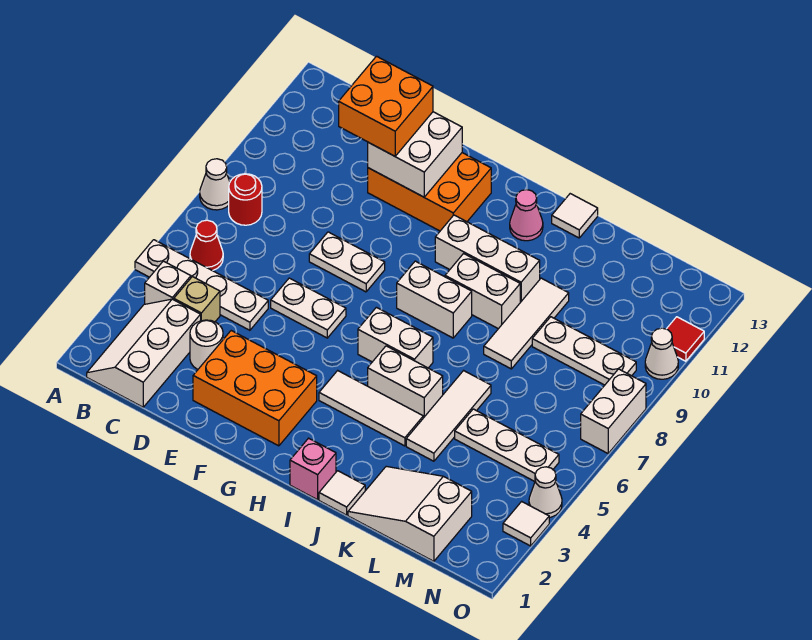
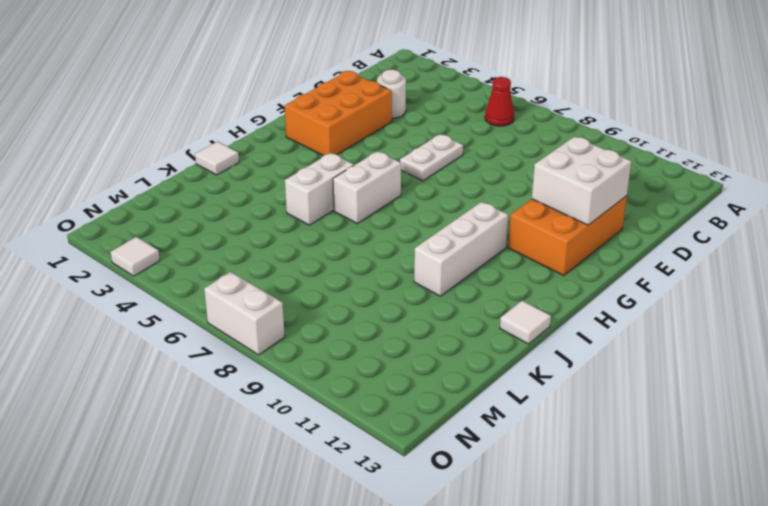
none -> white 1x4 plate [135,240,268,330]
none -> white 1x1 cone [200,159,230,210]
none -> white 2x3 slope [87,299,201,407]
none -> white 1x1 brick [145,261,191,304]

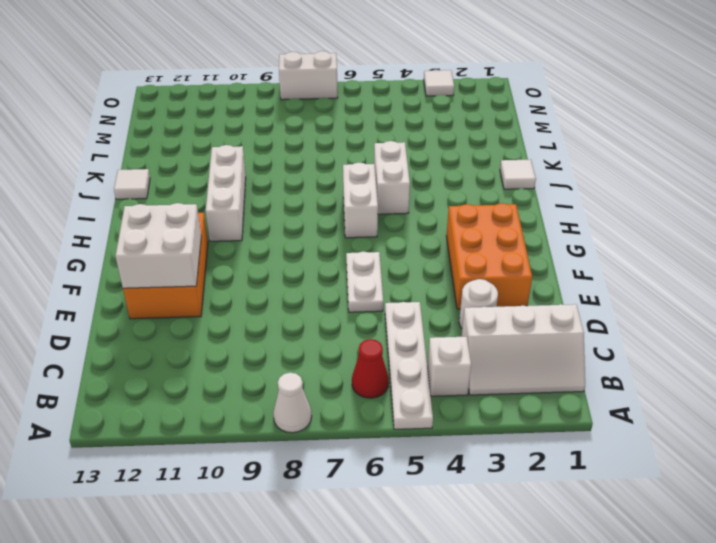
none -> red 1x1 round brick [229,174,262,225]
none -> tan 1x1 brick [174,277,220,322]
none -> white 1x2 plate [309,232,385,292]
none -> white 1x3 tile [319,371,423,446]

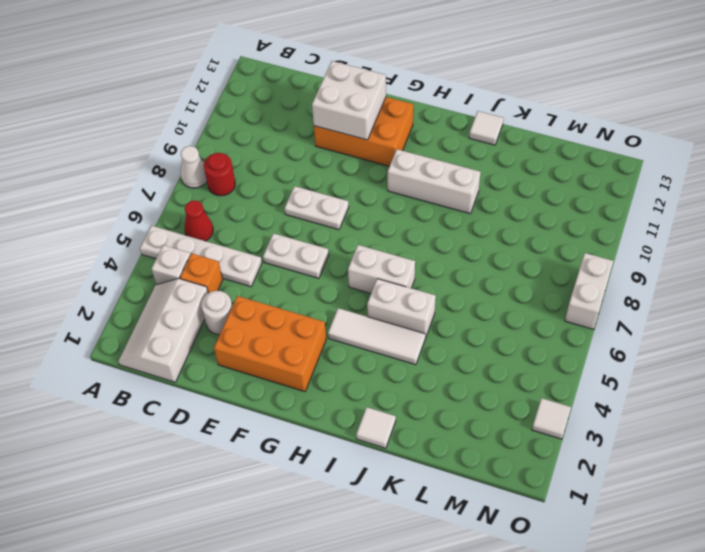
orange 1x1 brick [180,253,223,293] -> tan 1x1 brick [174,277,220,322]
none -> white 1x2 brick [397,261,472,338]
none -> pink 1x1 brick [290,438,336,500]
none -> white 1x2 brick [445,254,520,329]
none -> pink 1x1 cone [510,190,543,241]

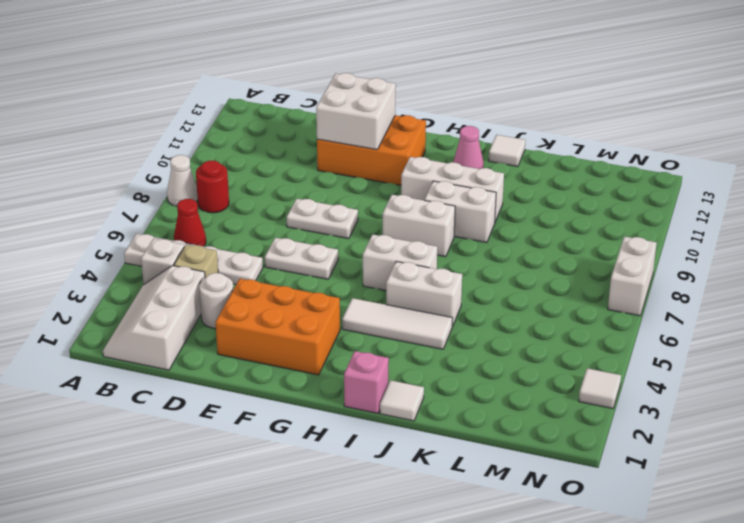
none -> white 2x3 slope [348,466,472,561]
none -> white 1x3 tile [406,371,491,461]
none -> white 1x3 tile [484,278,569,369]
none -> white 1x3 plate [455,409,559,481]

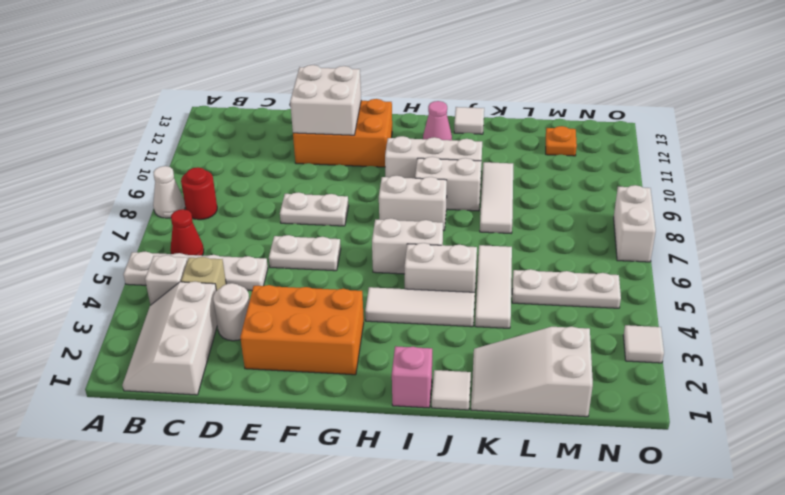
orange 1x1 plate [546,126,577,156] -> none
none -> white 1x3 plate [532,317,636,385]
none -> white 1x1 cone [529,467,562,517]
none -> white 1x1 cone [645,328,678,379]
none -> red 1x1 tile [667,317,704,361]

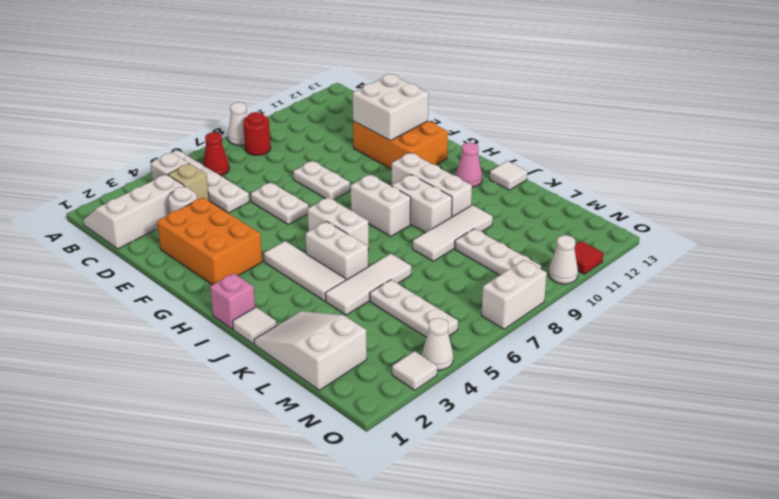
none -> orange 2x2 brick [339,56,433,156]

